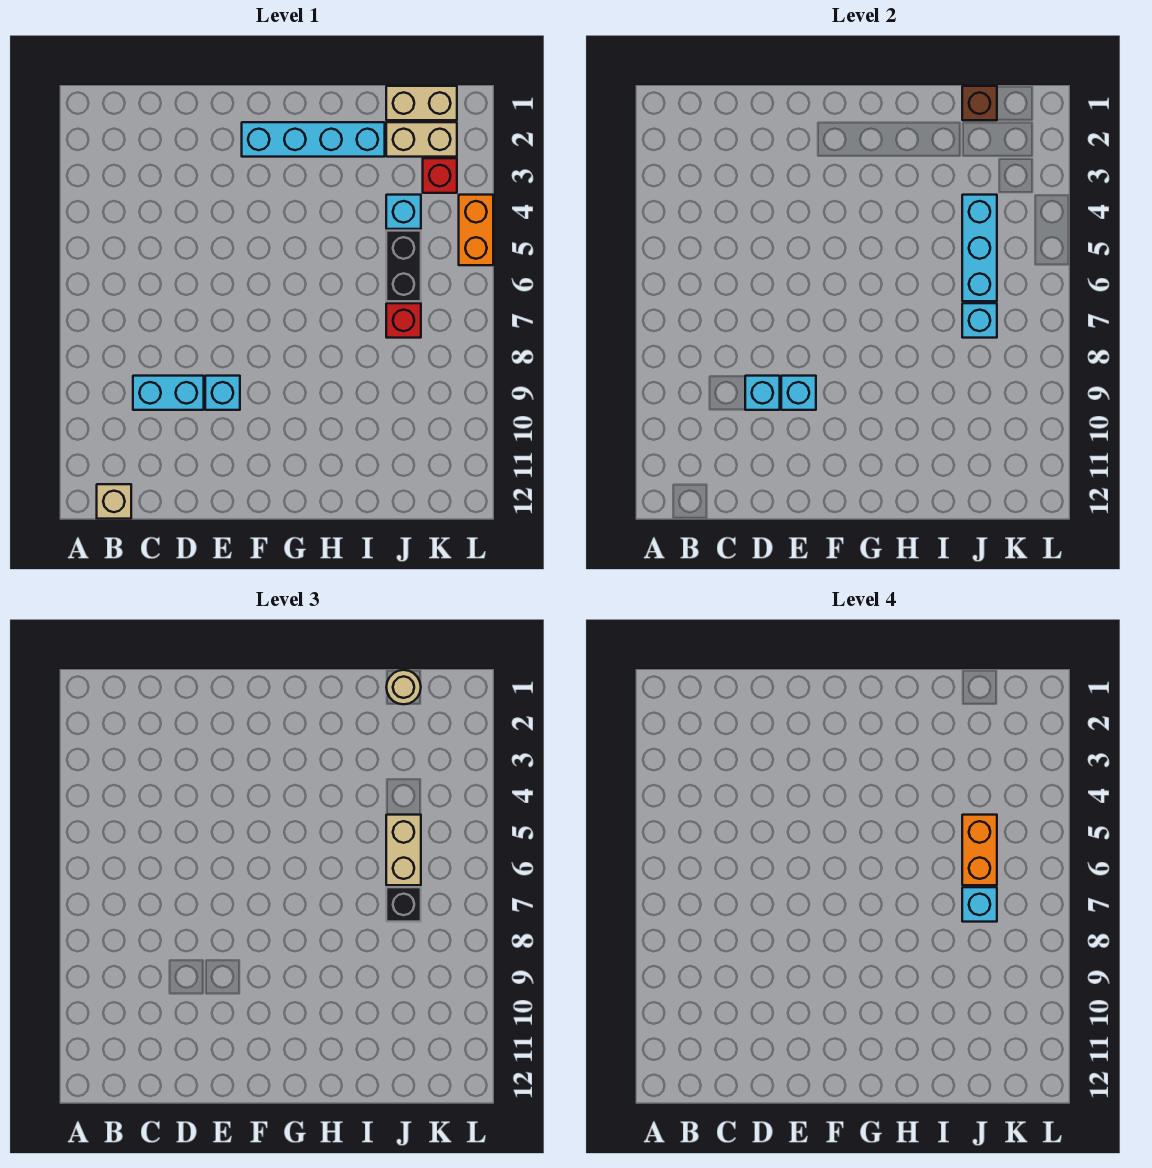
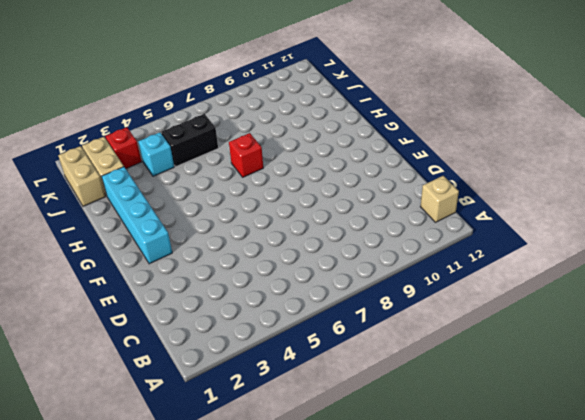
red 1x1 brick [229,133,263,177] -> red 1x1 brick moved to [386,303,421,338]
none -> cyan 1x2 brick [133,376,204,410]
none -> cyan 1x1 brick [205,376,240,410]
none -> orange 1x2 brick [459,195,493,265]

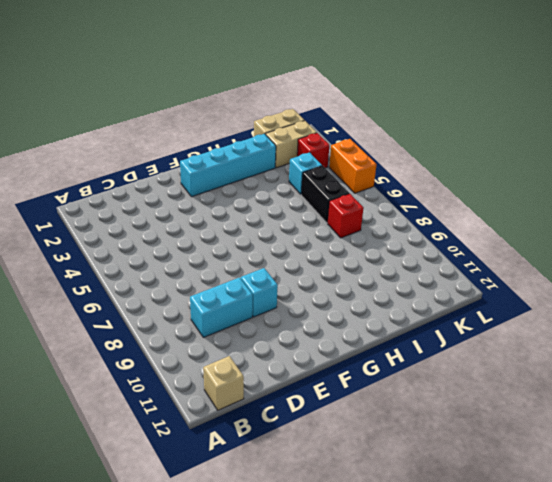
none -> cyan 1x1 brick [745,376,780,410]
none -> cyan 1x1 brick [781,376,816,410]
none -> brown 1x1 brick [962,86,997,120]

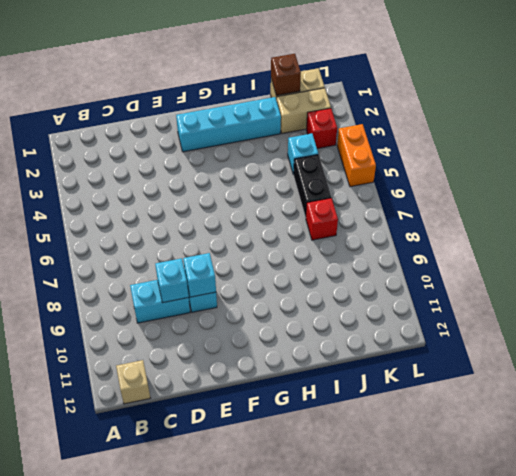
none -> cyan 1x3 brick [962,195,997,301]
none -> cyan 1x1 brick [962,303,997,338]
none -> tan 1x1 round brick [386,670,421,704]

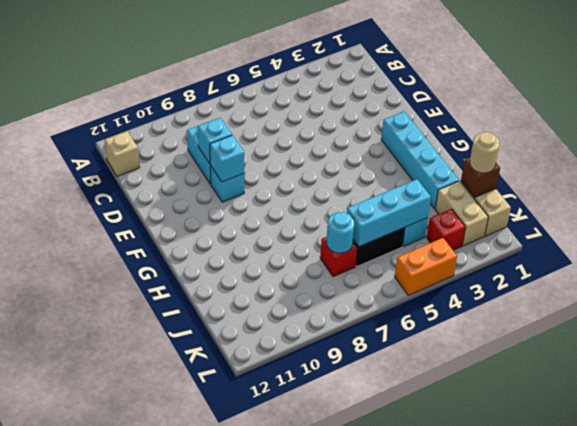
cyan 1x1 round brick [326,212,354,253] -> cyan 1x1 brick [962,303,997,338]
none -> tan 1x2 brick [386,815,421,885]
none -> black 1x1 brick [386,887,421,922]
none -> orange 1x2 brick [962,815,997,885]

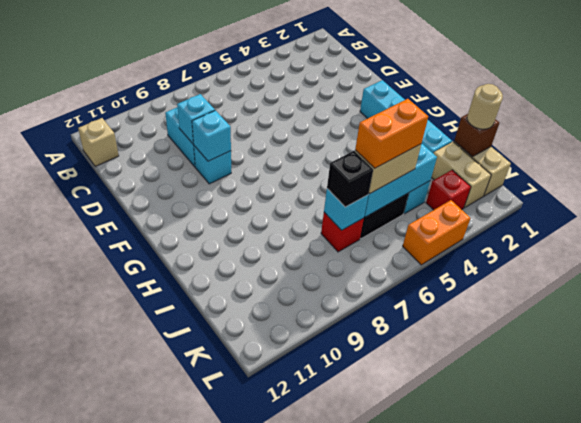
none -> cyan 1x1 brick [962,887,997,922]

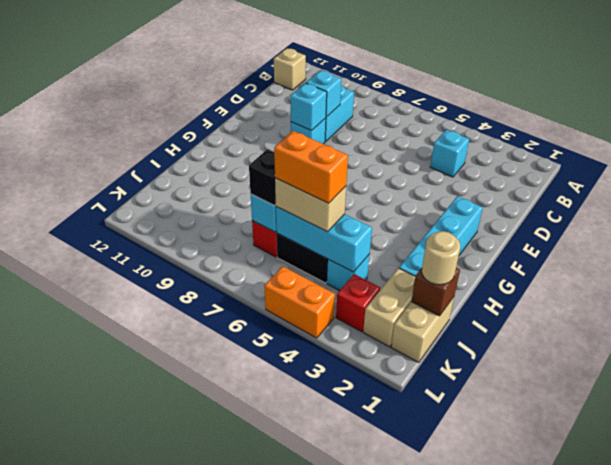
cyan 1x1 brick [430,130,469,177] -> cyan 1x1 brick moved to [962,887,997,922]

